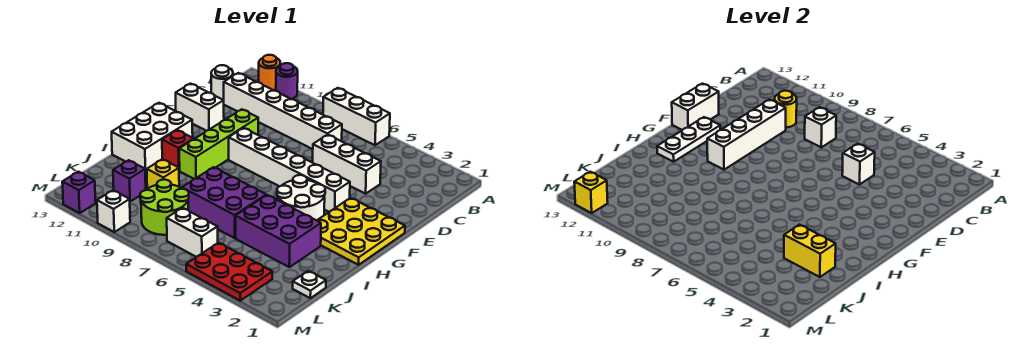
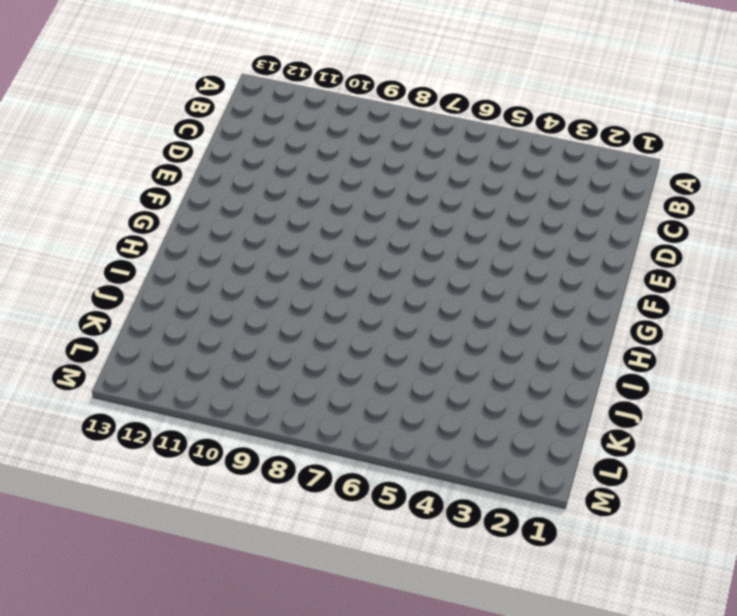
none -> white 1x3 brick [323,88,390,145]
none -> purple 1x1 round brick [276,63,298,99]
none -> orange 1x1 round brick [259,55,280,90]
none -> white 1x6 brick [224,73,342,149]

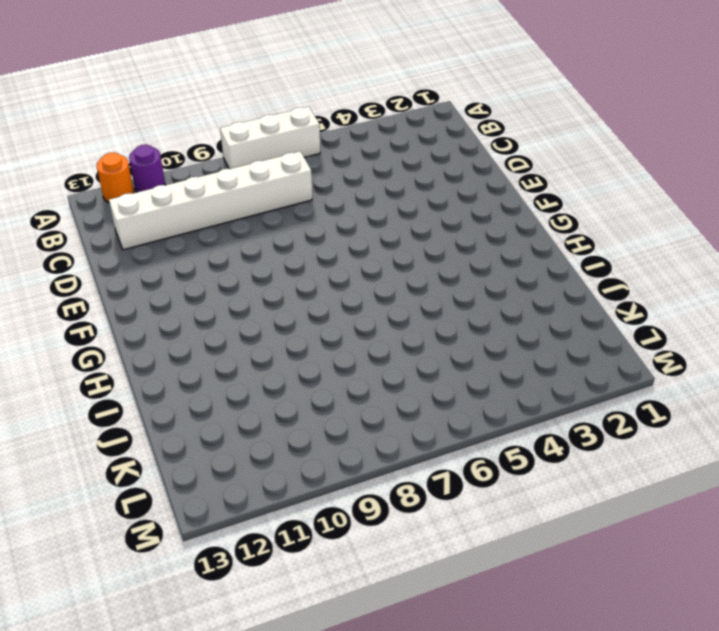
none -> white 1x1 round brick [211,65,233,100]
none -> white 1x3 brick [313,135,381,194]
none -> lime 1x4 brick [179,109,258,179]
none -> white 1x2 brick [176,84,224,131]

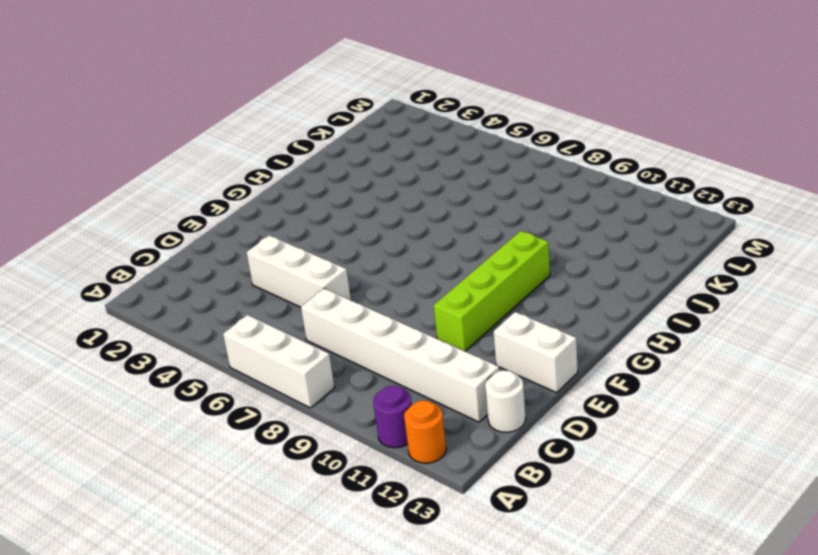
none -> yellow 3x3 plate [317,198,405,265]
none -> white 1x6 brick [229,128,350,212]
none -> white 2x2 round brick [277,175,325,220]
none -> white 2x3 brick [112,103,193,172]

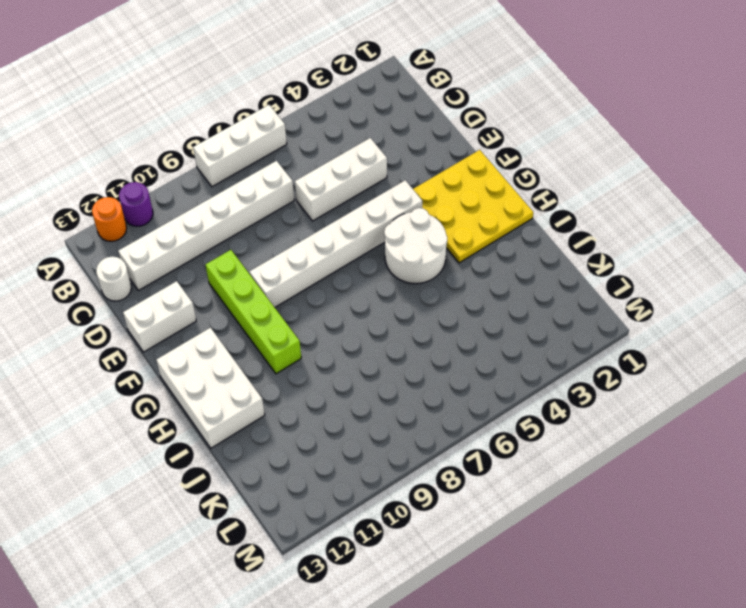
none -> red 1x1 brick [162,130,194,171]
none -> purple 2x3 brick [236,195,321,267]
none -> purple 2x3 brick [182,167,266,238]
none -> yellow 1x1 brick [147,159,179,189]

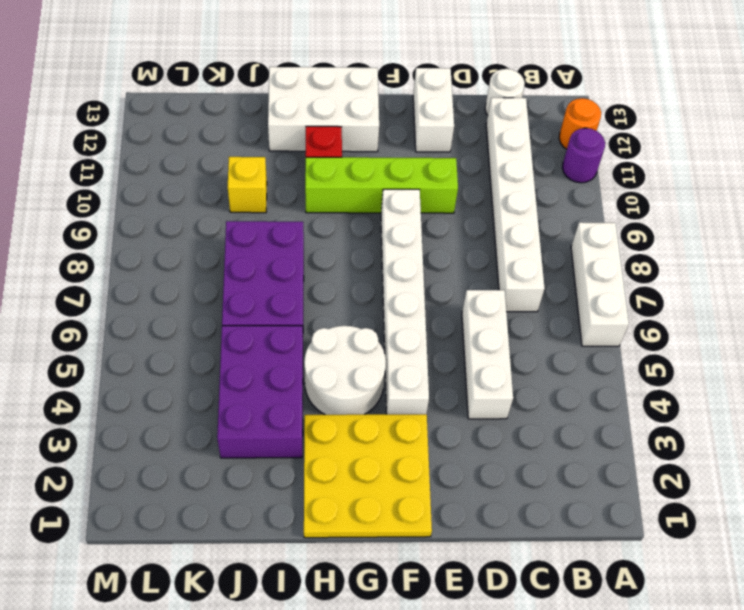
none -> white 1x1 plate [293,271,326,298]
none -> lime 2x2 round brick [140,180,189,235]
none -> purple 1x1 brick [113,160,146,202]
none -> red 2x3 plate [186,243,272,301]

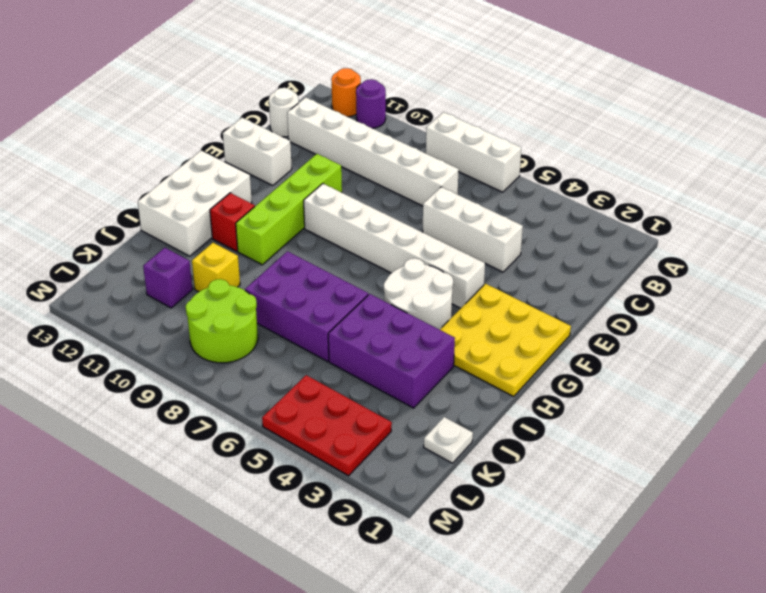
none -> white 1x2 brick [167,208,218,257]
none -> white 1x1 brick [97,190,130,232]
none -> purple 1x1 brick [62,172,96,213]
none -> white 1x1 brick [805,107,836,147]

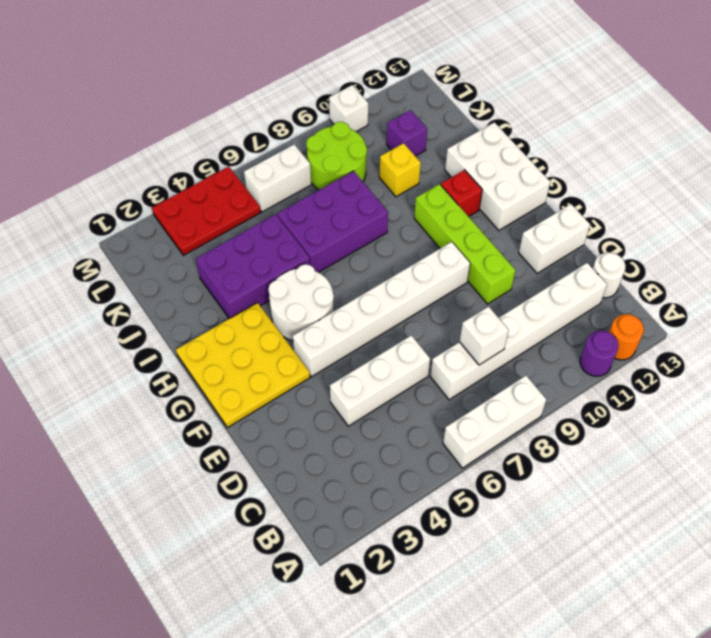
none -> white 1x1 plate [293,271,326,298]
none -> purple 1x1 brick [62,172,96,213]
none -> yellow 1x1 round brick [775,91,797,127]
none -> white 1x1 brick [842,144,875,185]

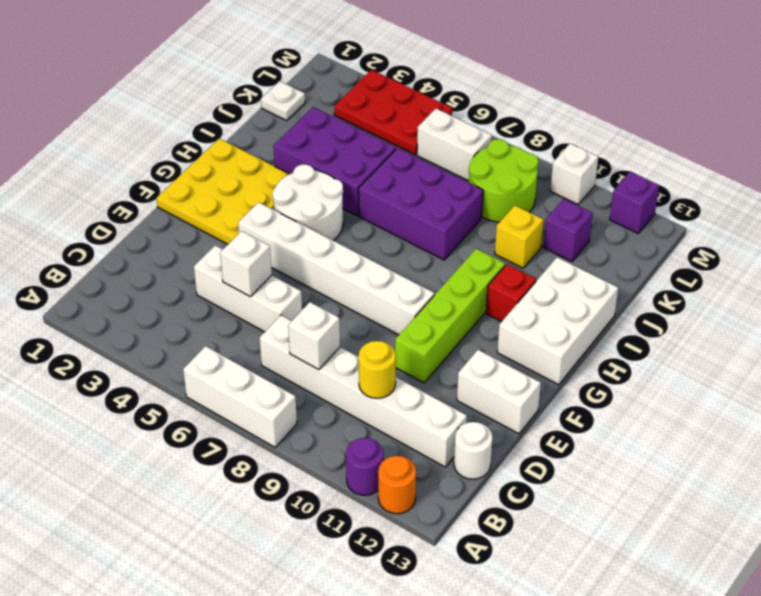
none -> white 1x4 brick [707,100,786,170]
none -> white 1x2 brick [672,84,719,130]
none -> white 1x3 plate [657,117,720,162]
none -> yellow 1x2 brick [784,225,836,277]

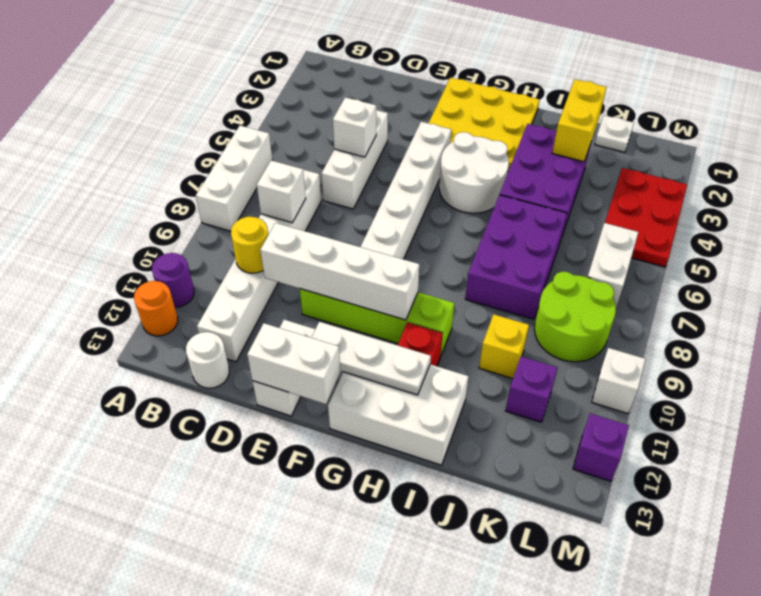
none -> yellow 1x1 brick [574,172,608,213]

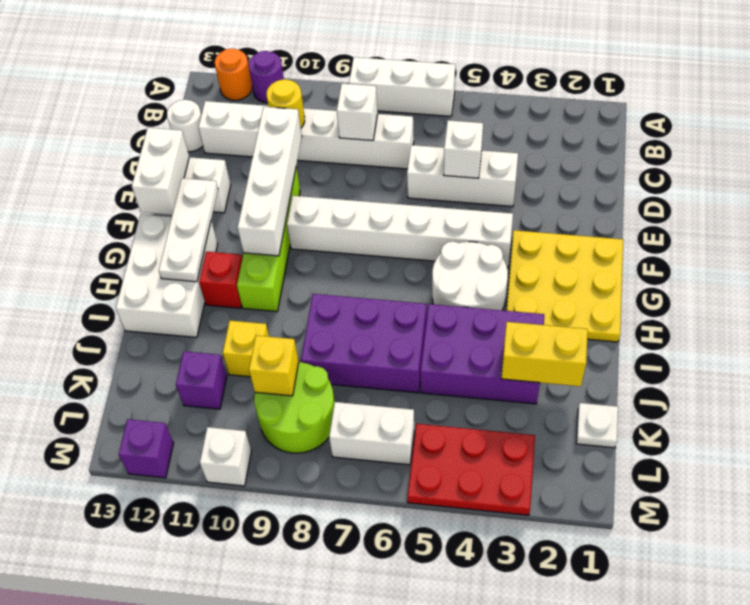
yellow 1x1 brick [249,336,299,396] -> yellow 1x1 brick moved to [574,172,608,213]

